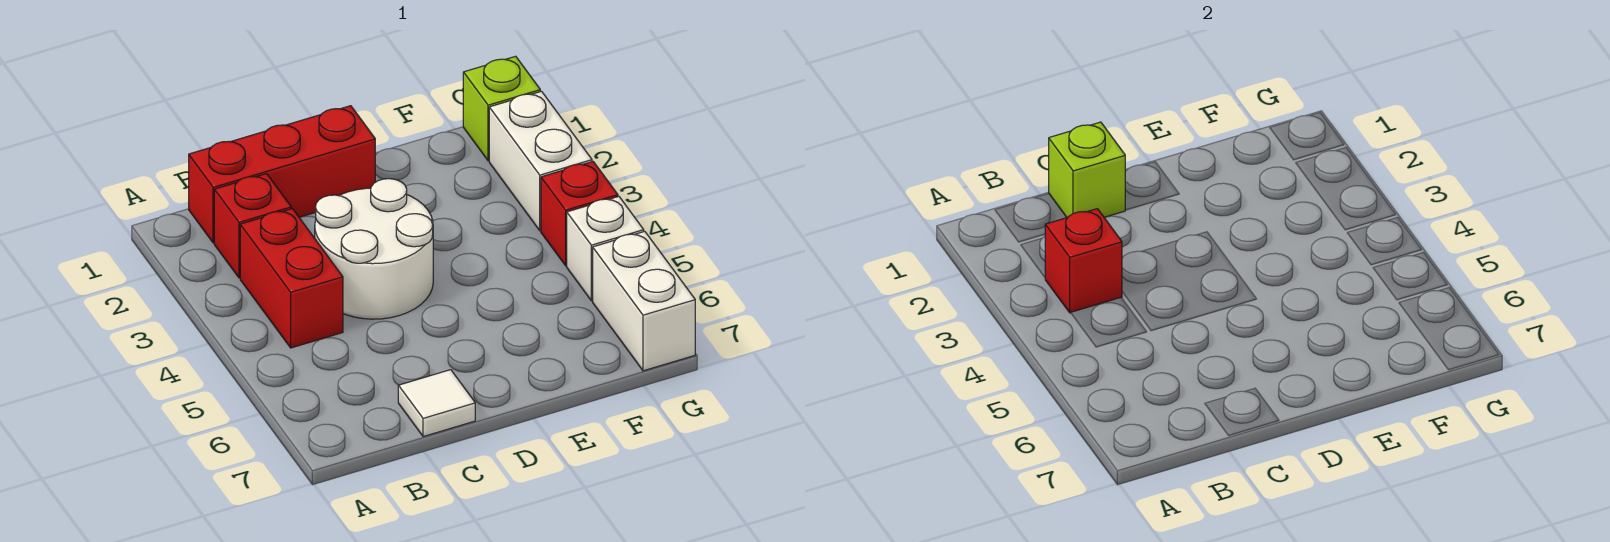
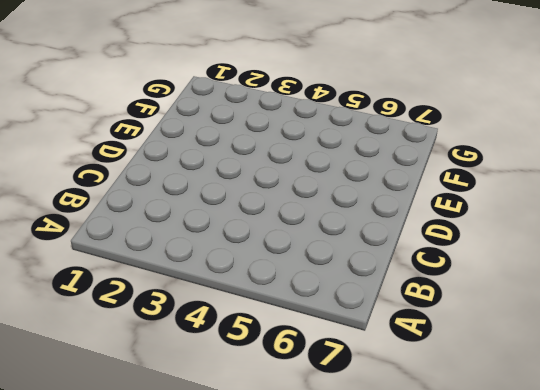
none -> red 1x3 brick [189,106,375,243]
none -> red 1x1 brick [214,174,291,278]
none -> red 1x2 brick [240,209,343,348]

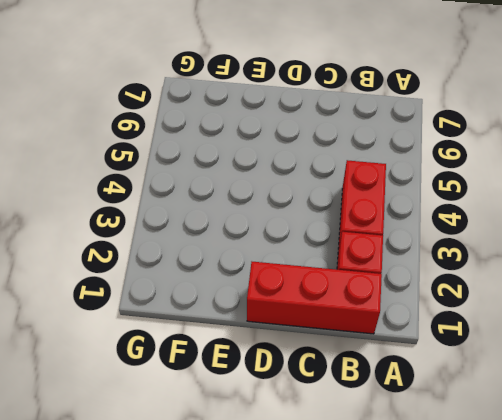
none -> white 2x2 round brick [315,179,433,319]
none -> white 1x1 tile [398,370,475,437]
none -> lime 1x1 brick [463,56,540,161]

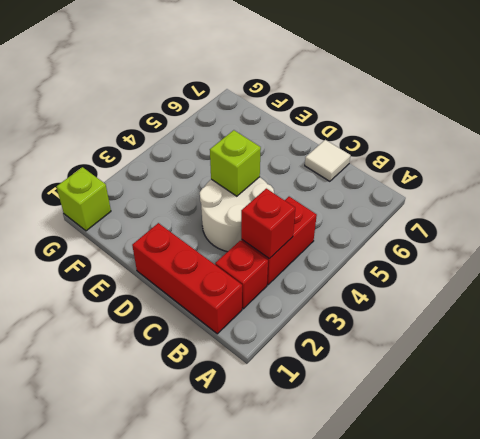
lime 1x1 brick [210,130,261,196] -> lime 1x1 brick moved to [1049,122,1125,218]
none -> white 1x2 brick [489,91,592,231]
none -> red 1x1 brick [541,162,618,266]
none -> white 1x1 brick [567,196,644,301]

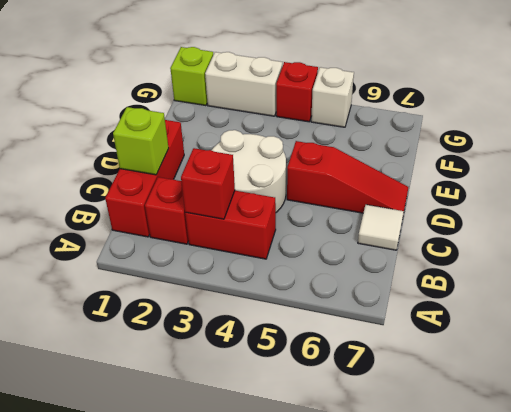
red 1x3 slope [287,141,408,213] -> none
none -> white 1x2 brick [593,231,695,371]

